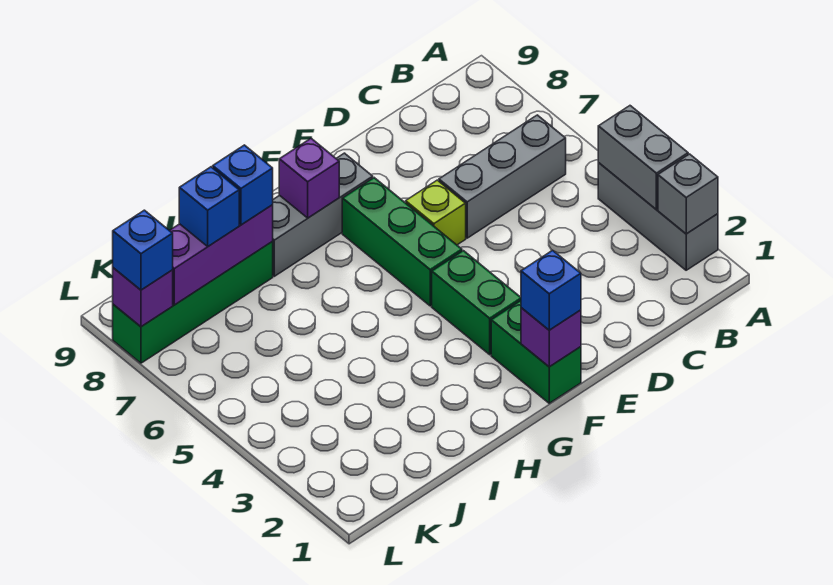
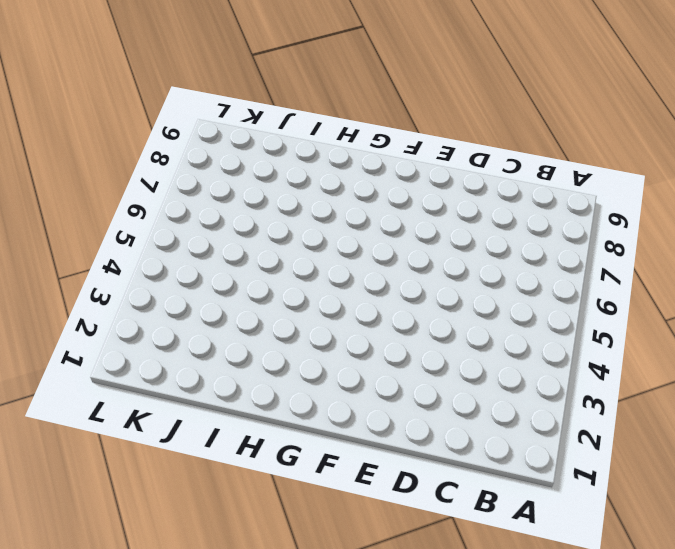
none -> grey 1x3 brick [598,163,718,270]
none -> grey 1x3 brick [439,115,566,238]
none -> lime 1x1 brick [406,180,466,245]

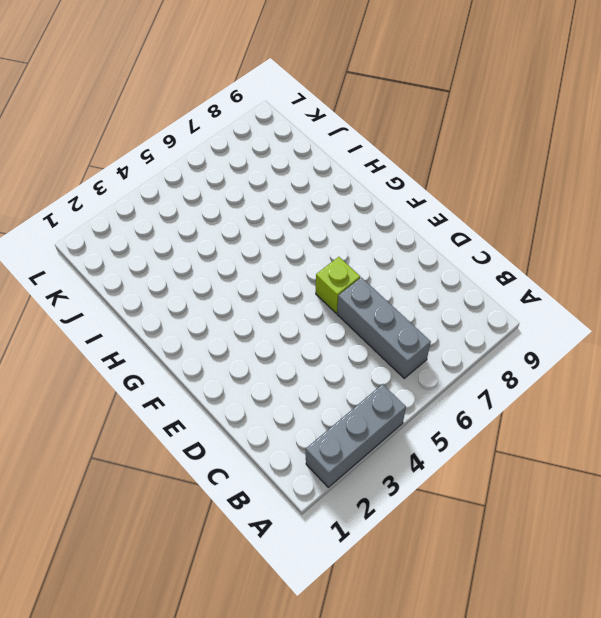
none -> green 1x2 brick [491,301,581,403]
none -> green 1x2 brick [432,251,521,355]
none -> green 1x3 brick [342,178,462,306]

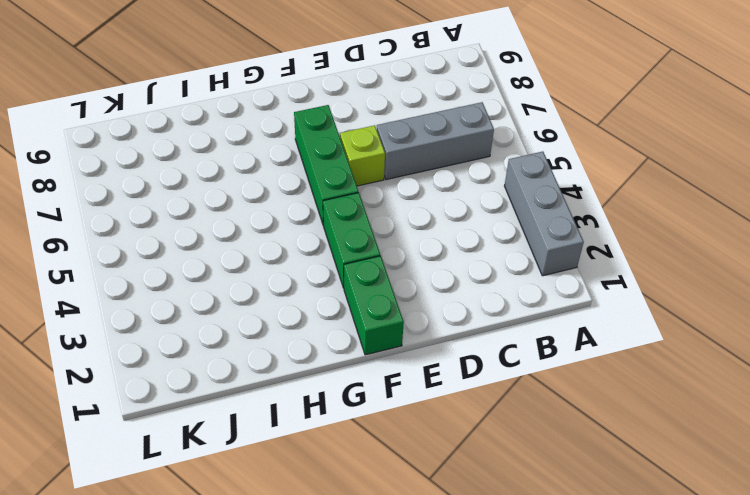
none -> grey 1x3 brick [272,153,373,276]
none -> green 1x4 brick [113,242,273,363]
none -> grey 1x1 brick [658,154,718,234]

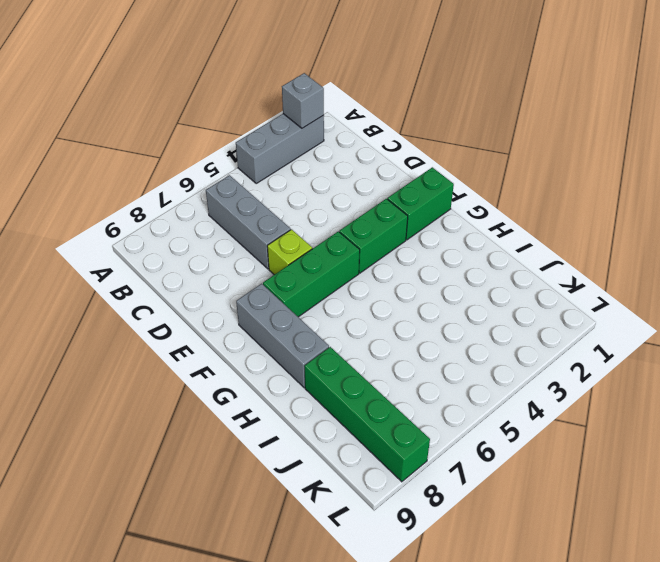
none -> grey 1x2 brick [598,106,688,209]
none -> purple 1x1 brick [521,308,581,367]
none -> purple 1x1 brick [279,138,339,218]

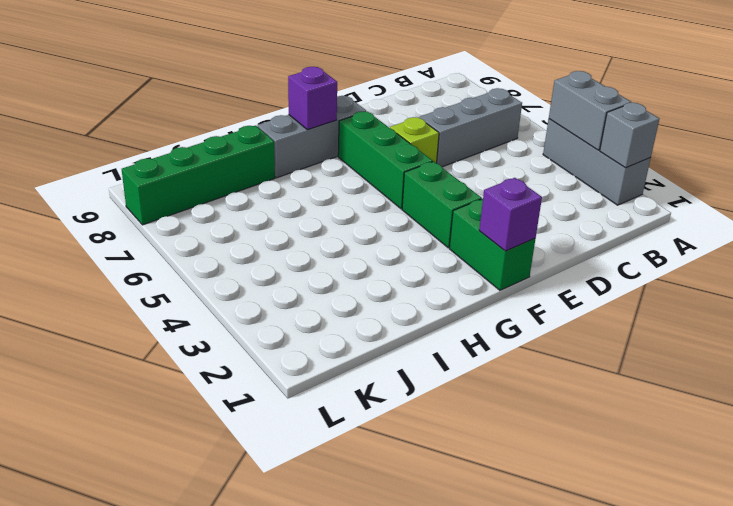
none -> purple 1x3 brick [169,205,273,305]
none -> purple 1x1 brick [113,268,173,327]
none -> blue 1x1 brick [521,250,581,330]

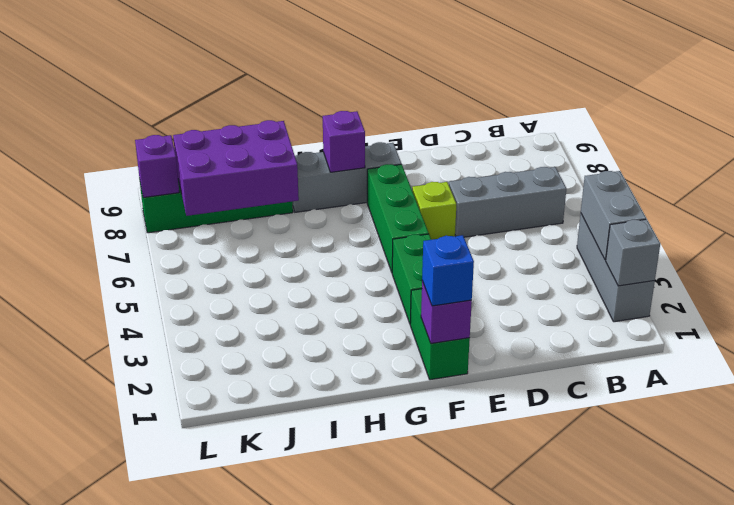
purple 2x3 brick [173,120,299,216] -> purple 1x3 brick [169,205,273,305]
none -> blue 1x1 brick [213,145,273,225]
none -> blue 1x1 brick [179,167,239,246]
none -> blue 1x1 brick [113,210,173,290]

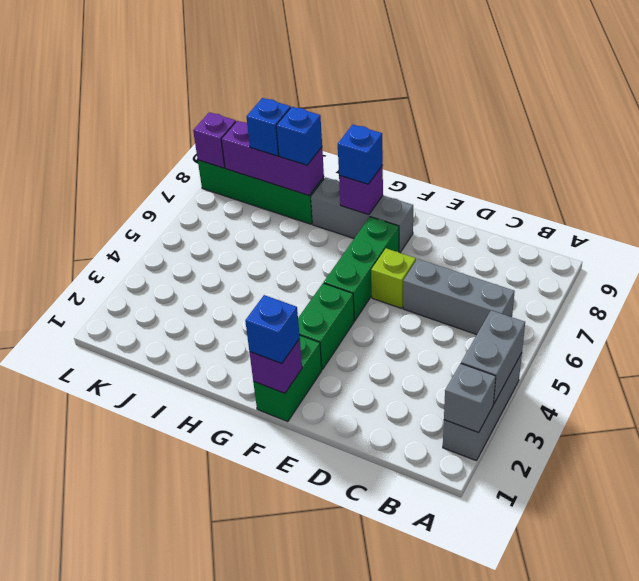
blue 1x1 brick [338,125,383,184] -> blue 1x1 brick moved to [113,210,173,290]

